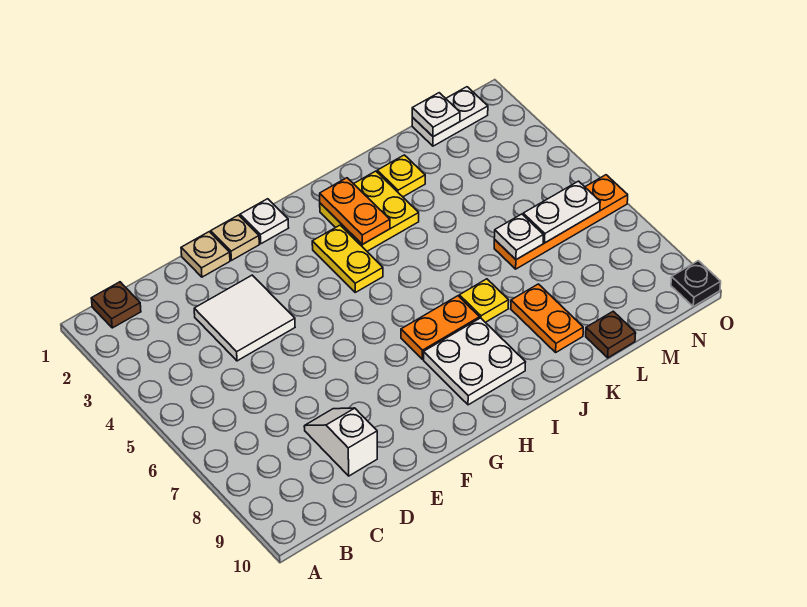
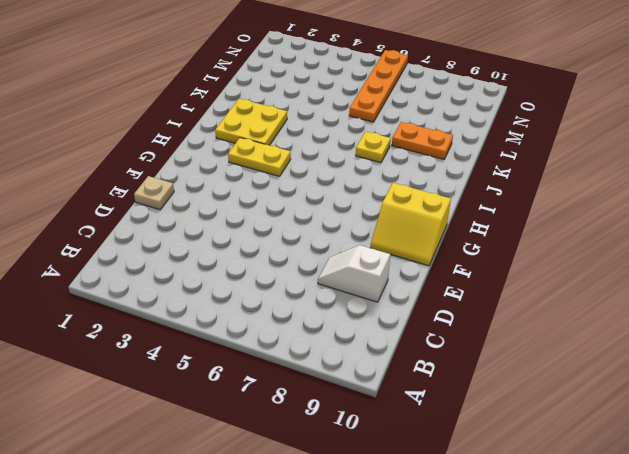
yellow 2x2 slope [371,183,451,266] -> none
none -> brown 1x1 plate [91,282,141,328]
none -> white 2x2 tile [194,275,295,361]
none -> tan 1x1 plate [211,215,259,260]

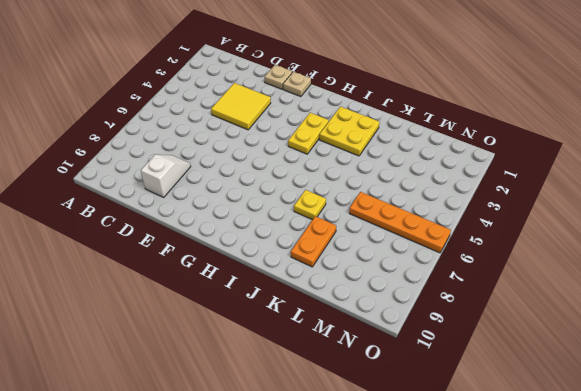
yellow 2x2 tile [211,83,271,130] -> white 2x2 tile [194,275,295,361]
none -> brown 1x1 plate [91,282,141,328]
none -> white 1x1 plate [240,199,289,244]
none -> orange 1x2 plate [401,296,480,359]

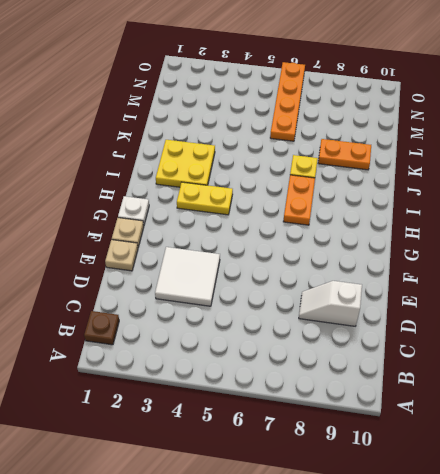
none -> white 2x2 plate [424,318,525,405]
none -> yellow 1x1 plate [377,155,425,197]
none -> brown 1x1 plate [586,311,636,358]

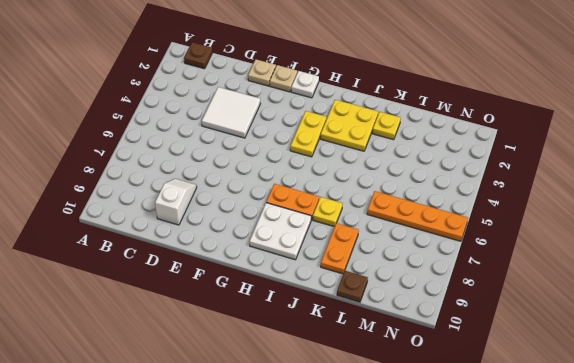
none -> white 1x2 plate [412,87,488,146]
none -> black 1x1 plate [671,261,721,306]
none -> orange 1x2 plate [320,178,390,244]

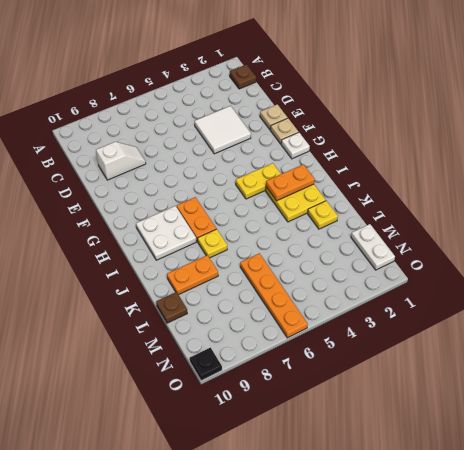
none -> white 1x1 plate [494,214,543,260]
none -> white 1x1 plate [412,93,460,137]
none -> white 1x2 plate [523,181,600,243]

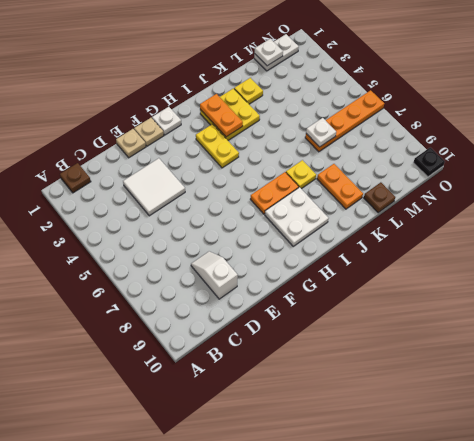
none -> white 1x2 plate [523,181,600,243]

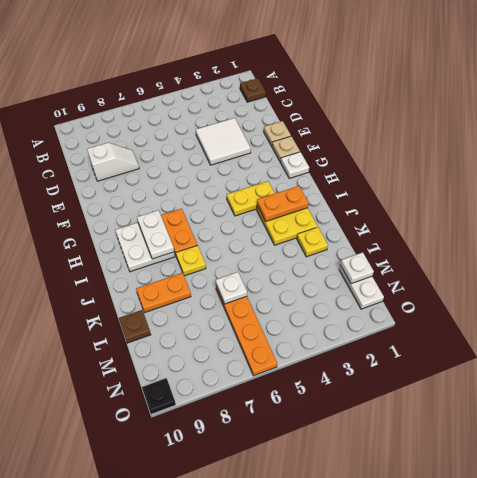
white 1x2 plate [137,210,174,259] -> white 1x2 plate moved to [523,181,600,243]

